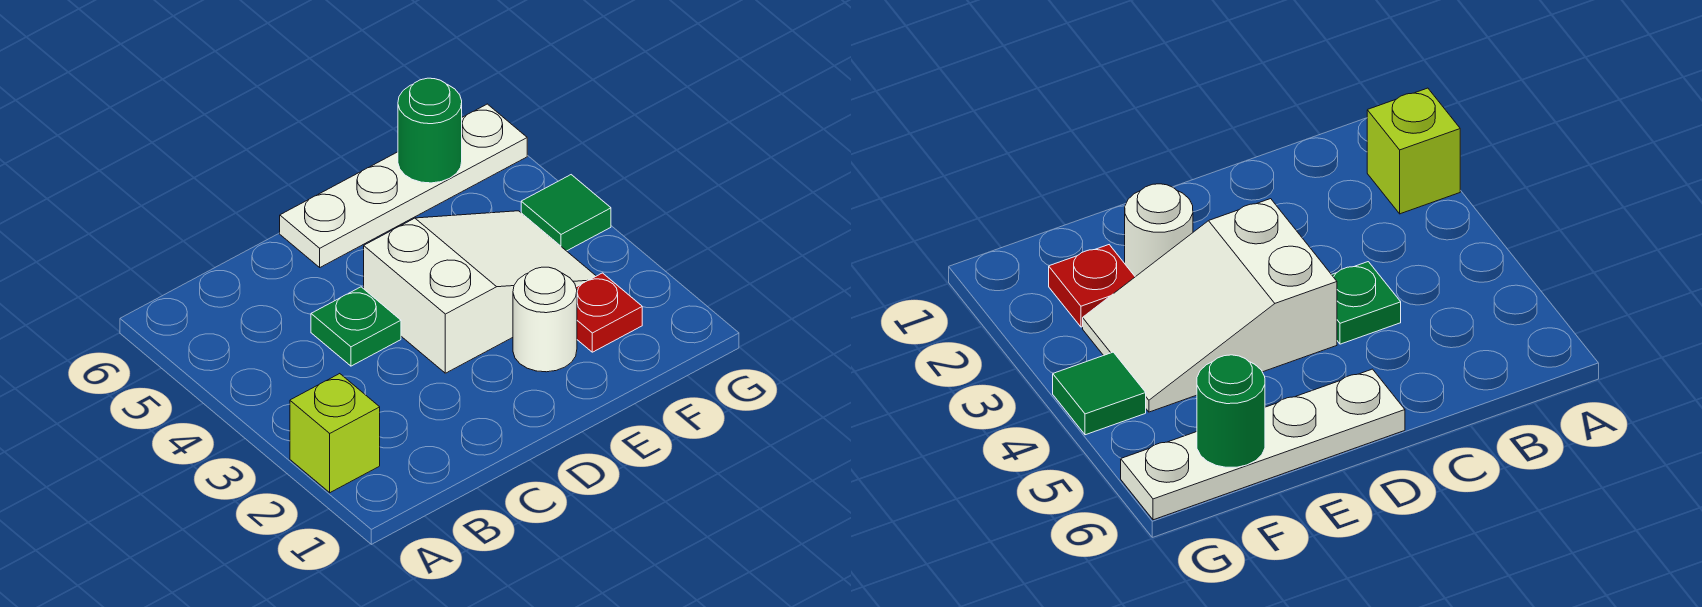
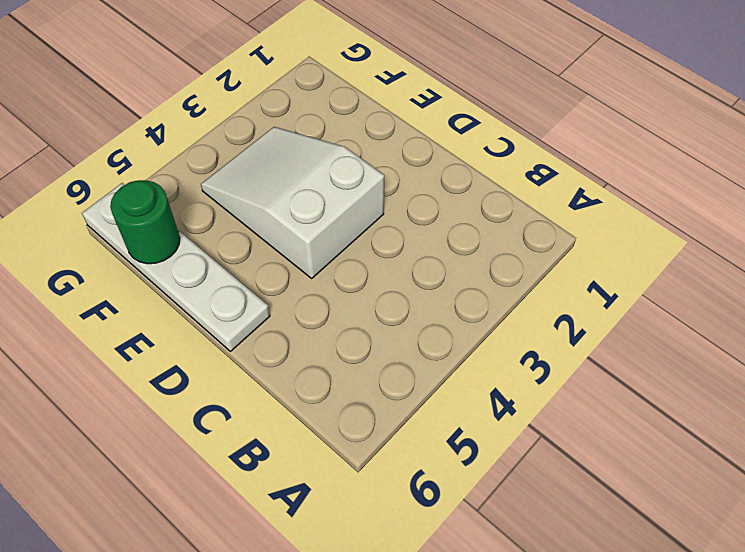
none -> lime 1x1 brick [290,374,380,493]
none -> green 1x1 plate [311,287,401,366]

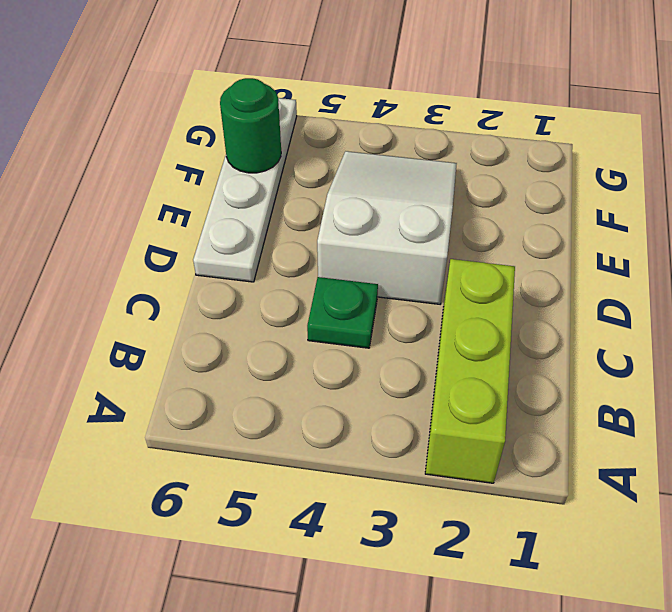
lime 1x3 brick [425,259,515,483] -> lime 1x1 brick [290,374,380,493]
none -> white 1x1 round brick [513,267,577,372]
none -> red 1x1 plate [576,273,642,352]

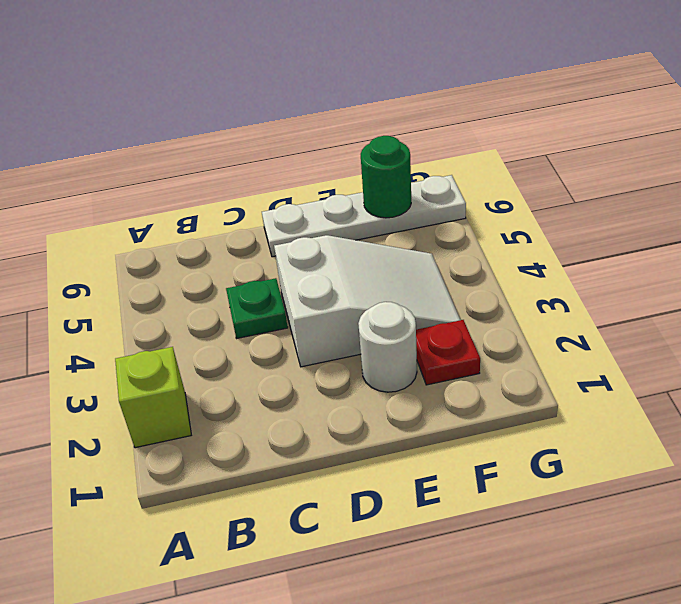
none -> green 1x1 tile [521,175,611,251]

